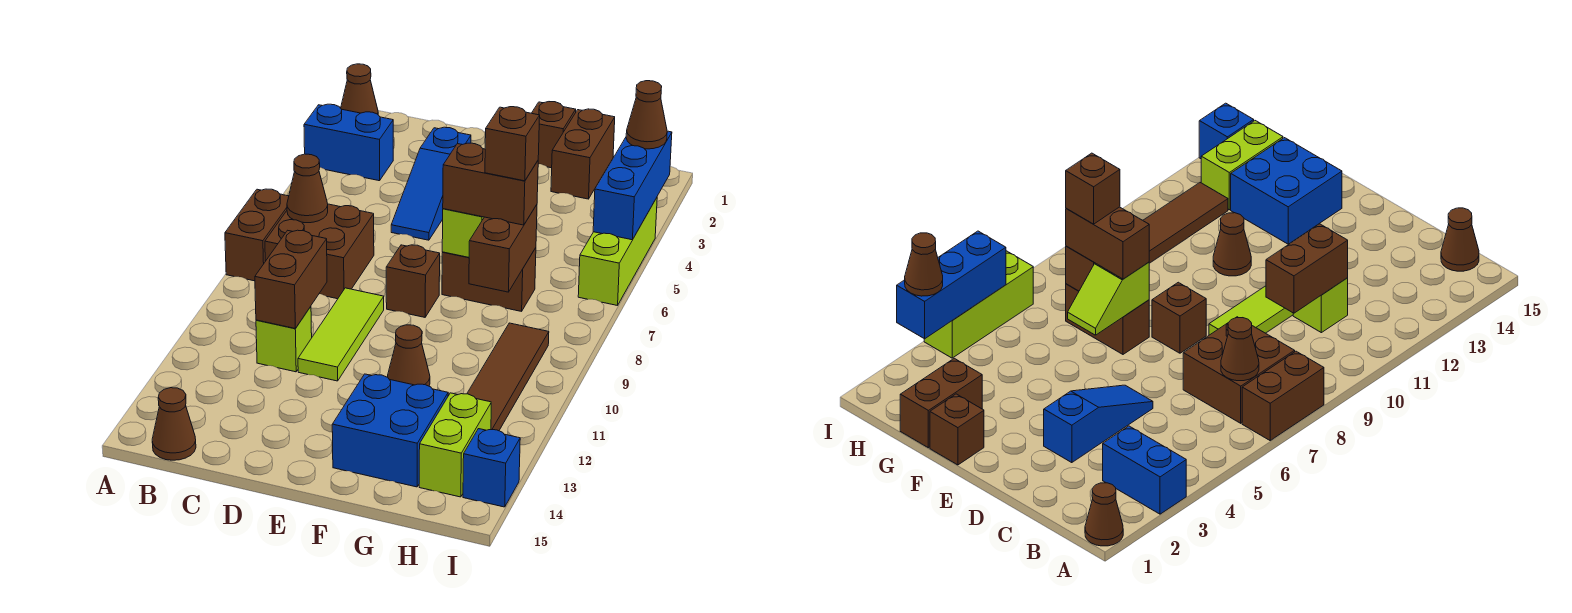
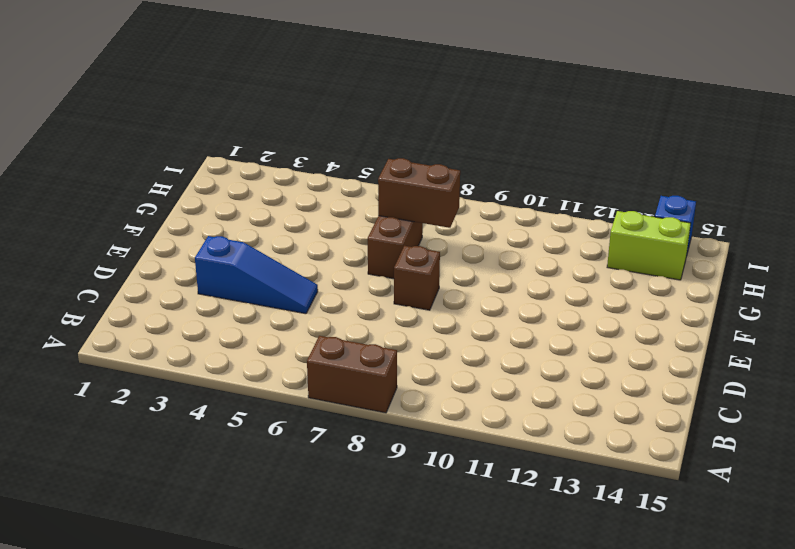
none -> brown 1x1 cone [341,64,378,114]
none -> blue 1x2 brick [304,104,393,181]
none -> brown 2x2 brick [265,204,374,299]

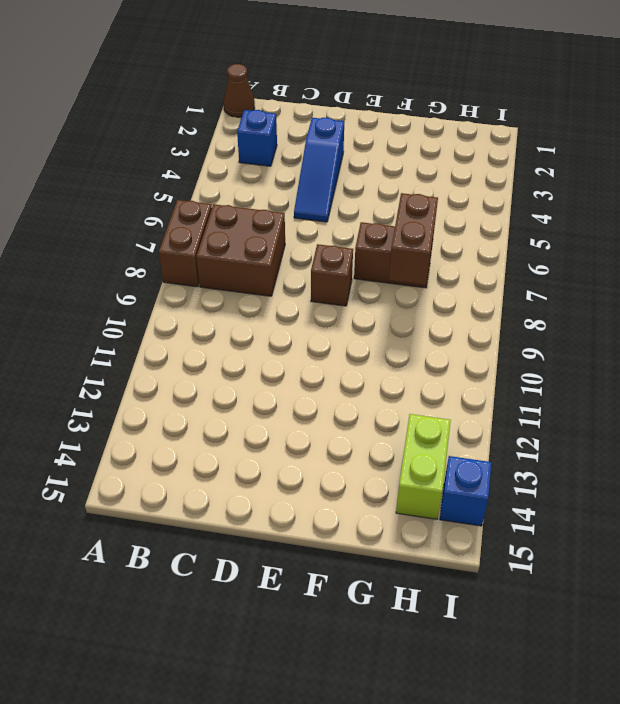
blue 1x1 brick [237,110,277,166] -> blue 1x2 brick [304,104,393,181]
none -> brown 1x1 cone [152,388,196,460]
none -> lime 1x1 brick [256,307,312,372]
none -> lime 1x3 tile [298,288,384,381]

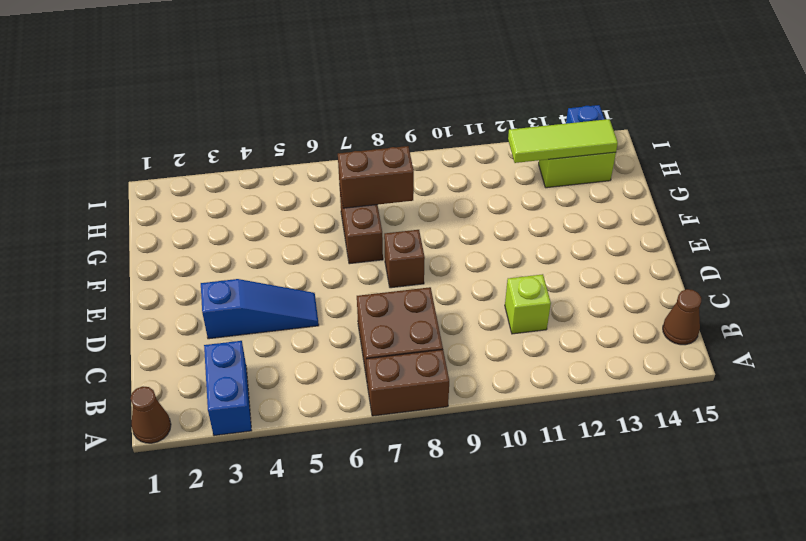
lime 1x3 tile [508,119,618,163] -> lime 1x3 tile moved to [298,288,384,381]
none -> brown 1x1 brick [532,102,576,168]
none -> brown 1x1 cone [388,325,430,386]
none -> blue 2x2 brick [332,374,448,487]

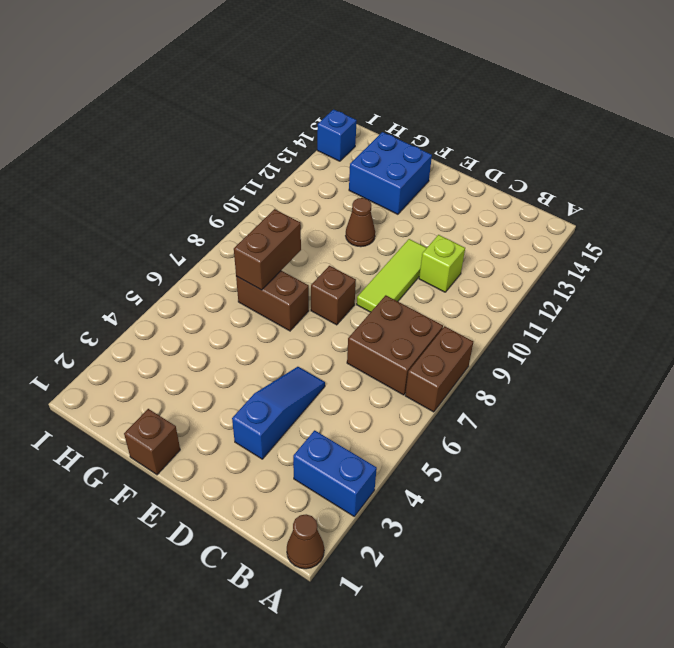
none -> brown 1x1 cone [152,388,196,460]
none -> brown 1x2 brick [551,109,615,199]
none -> brown 1x4 tile [467,323,549,431]

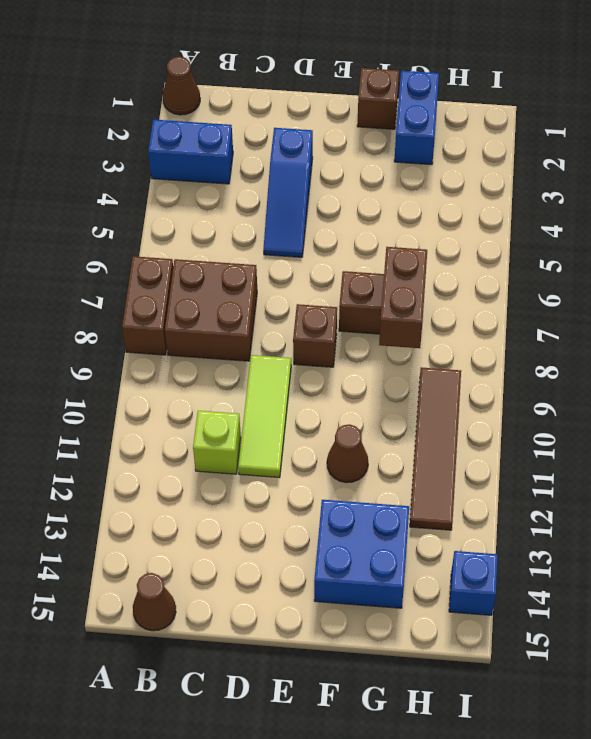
blue 1x2 brick [394,71,439,165] -> brown 1x2 brick [551,109,615,199]
none -> lime 1x2 brick [419,393,491,497]
none -> lime 1x3 brick [578,198,657,306]
none -> brown 1x1 cone [287,154,328,223]

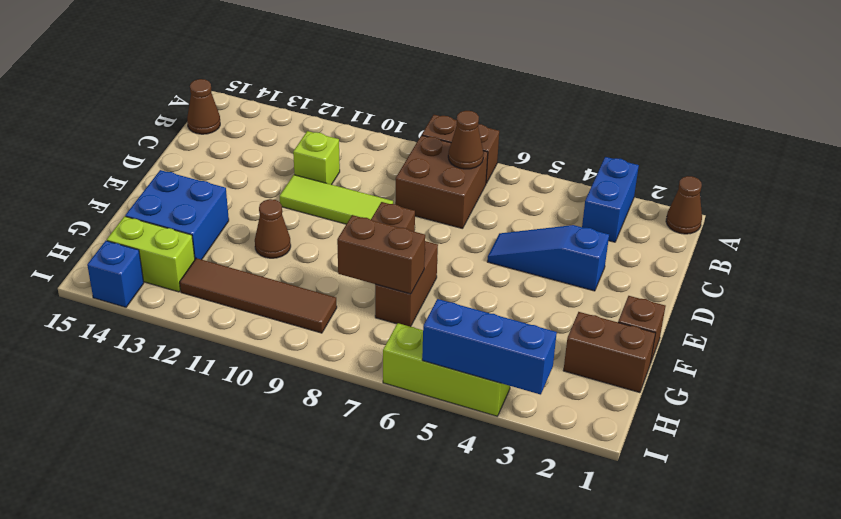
none -> brown 1x2 brick [255,230,327,328]
none -> lime 1x2 slope [442,209,484,257]
none -> brown 1x2 brick [443,143,538,225]

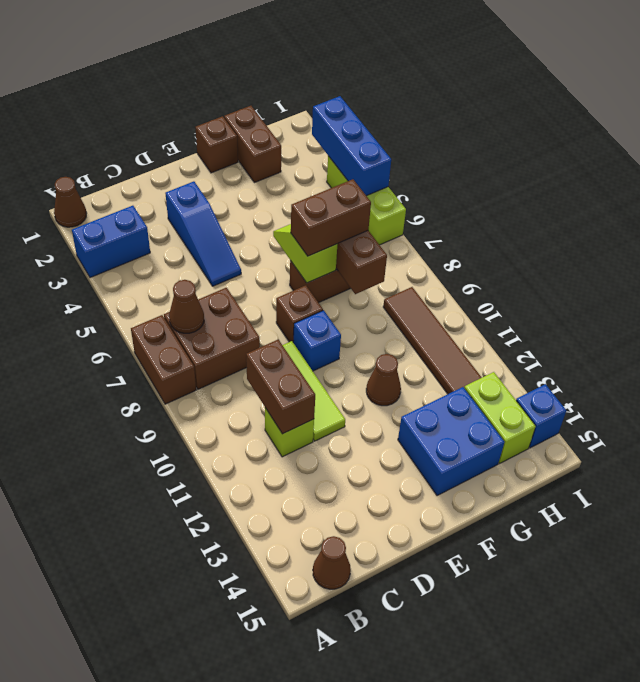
blue 1x1 brick [293,310,341,371] -> none
none -> brown 1x1 cone [626,81,667,149]
none -> brown 1x1 brick [485,107,540,181]

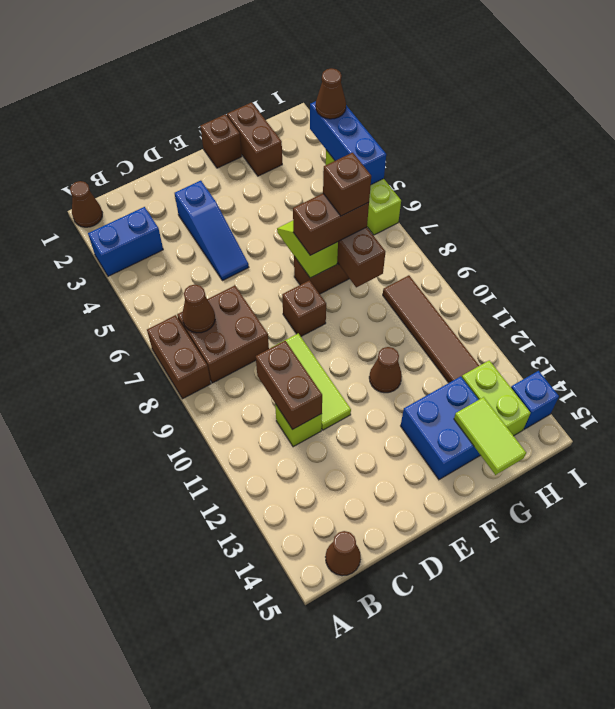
lime 1x2 tile [454,397,526,475] -> none

